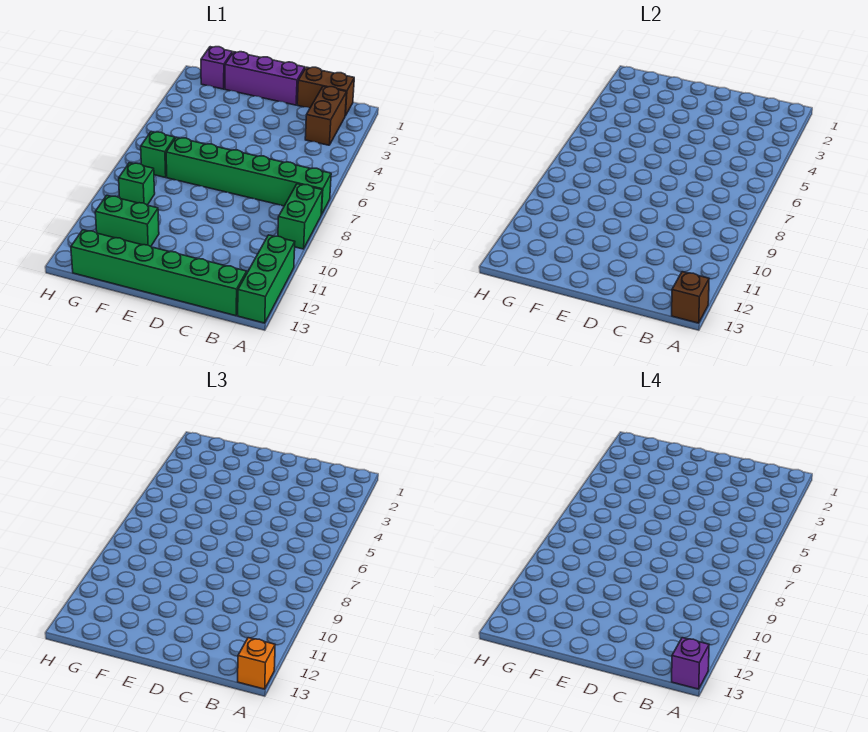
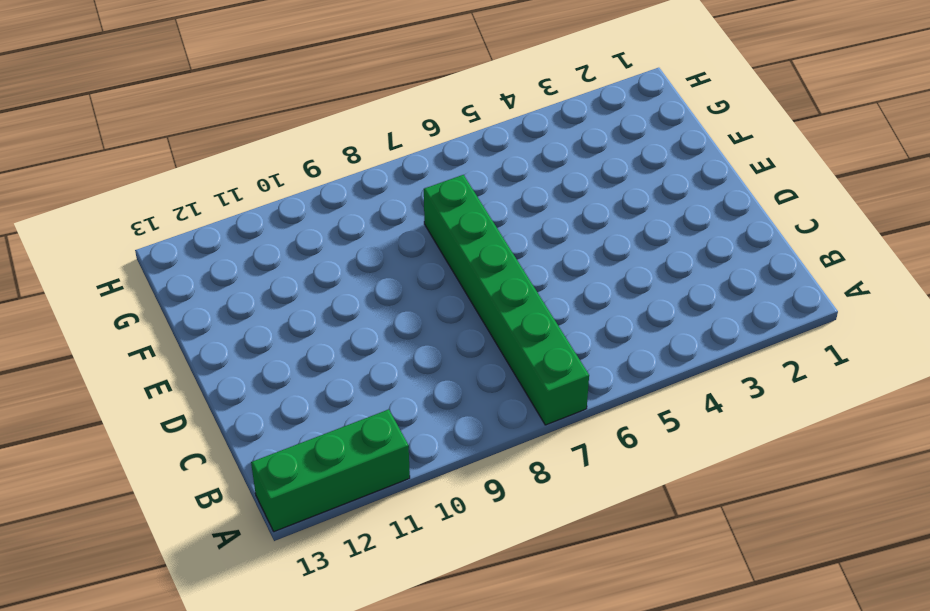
none -> green 1x2 brick [278,184,322,249]
none -> brown 1x2 brick [297,67,354,116]
none -> brown 1x2 brick [305,87,347,145]

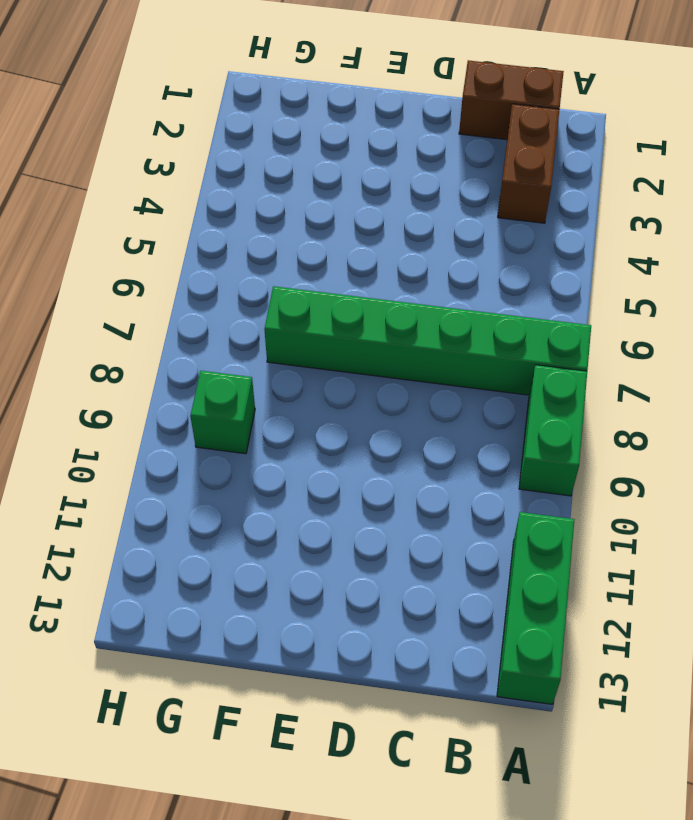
none -> green 1x6 brick [71,230,247,316]
none -> purple 1x3 brick [225,52,305,105]
none -> green 1x2 brick [95,195,159,246]

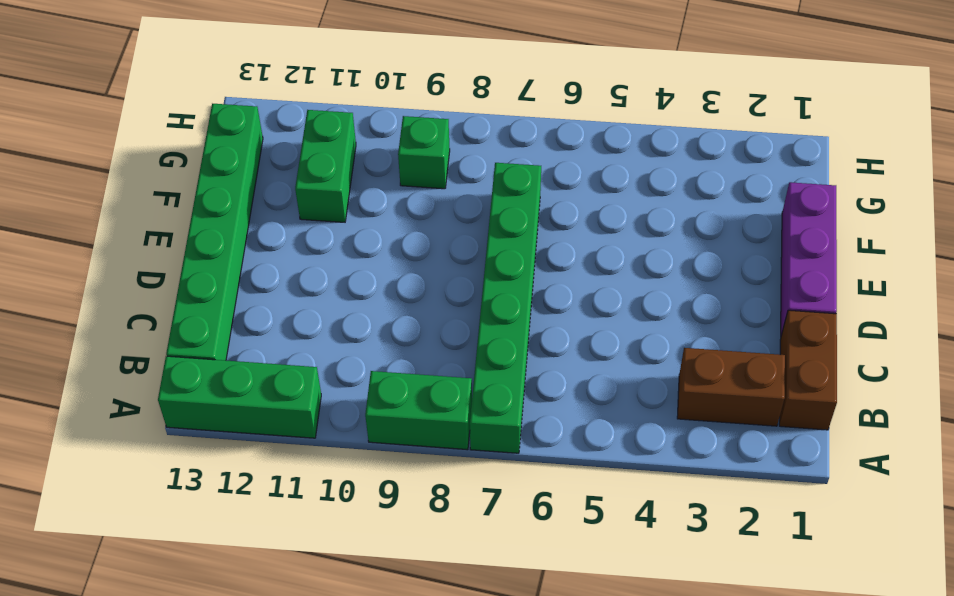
none -> purple 1x1 brick [201,47,232,89]
none -> green 1x1 brick [141,132,175,177]
none -> brown 1x1 brick [672,272,709,323]

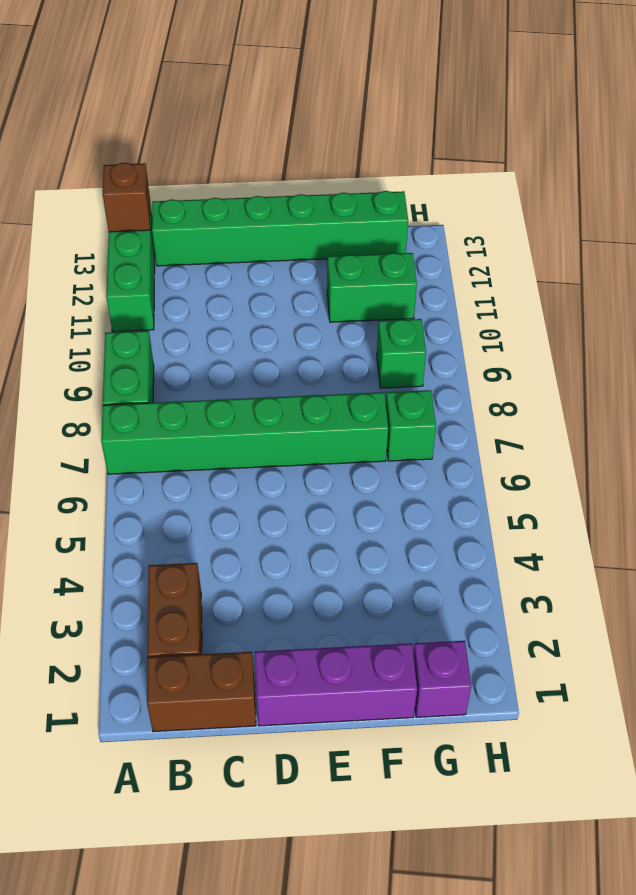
none -> orange 1x1 brick [238,638,275,689]
none -> purple 1x1 brick [672,638,709,689]

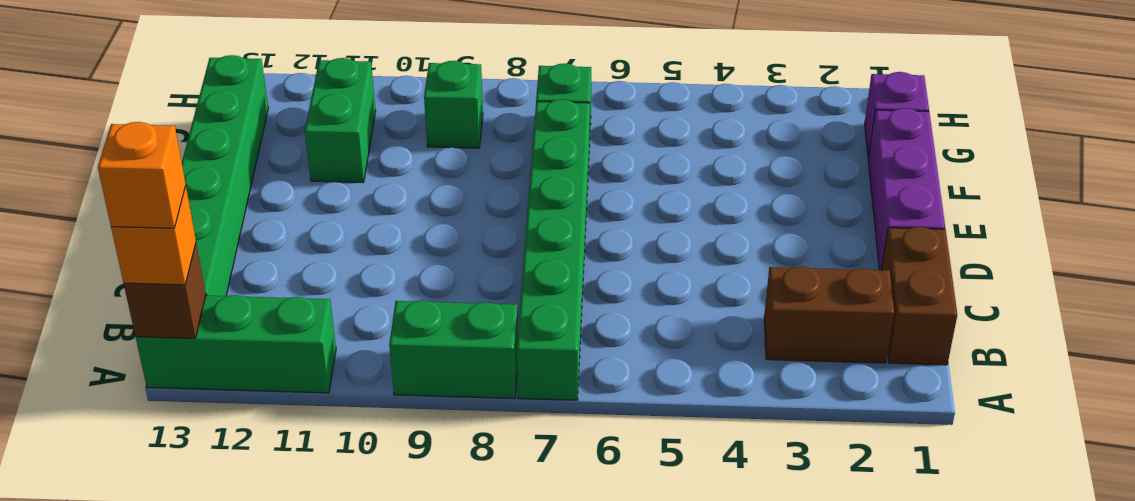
orange 1x1 brick [98,122,186,228] -> purple 1x1 brick [672,638,709,689]

